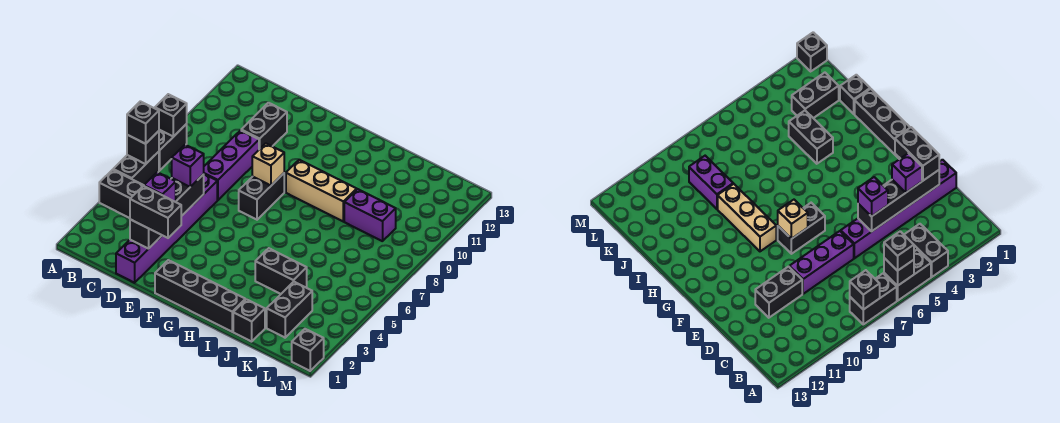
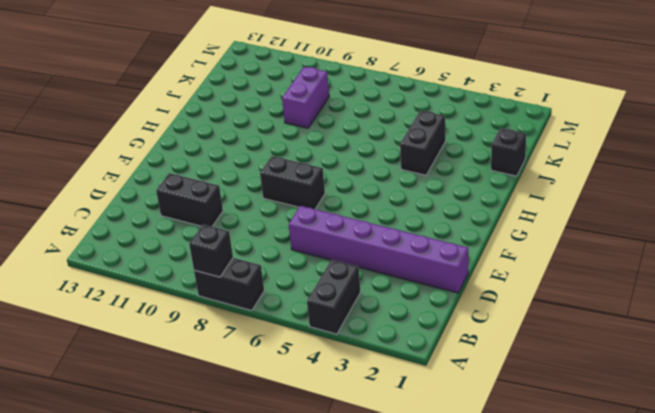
none -> black 1x2 brick [113,152,159,185]
none -> purple 1x3 brick [204,130,259,200]
none -> black 1x4 brick [155,260,245,332]

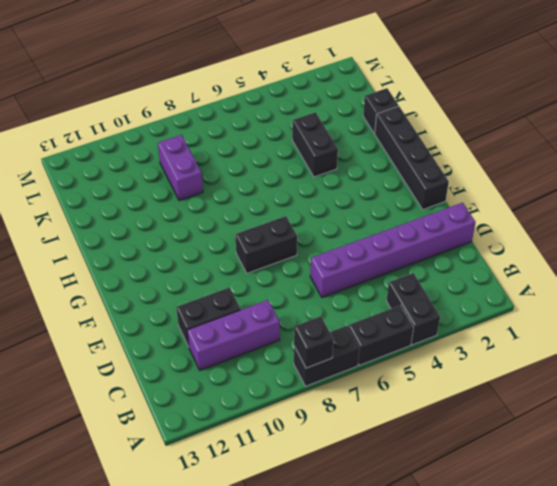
purple 1x3 brick [187,300,280,370] -> purple 1x3 brick moved to [204,130,259,200]
none -> tan 1x3 brick [286,160,357,221]
none -> black 1x2 brick [267,282,312,338]
none -> black 1x1 brick [292,329,324,371]

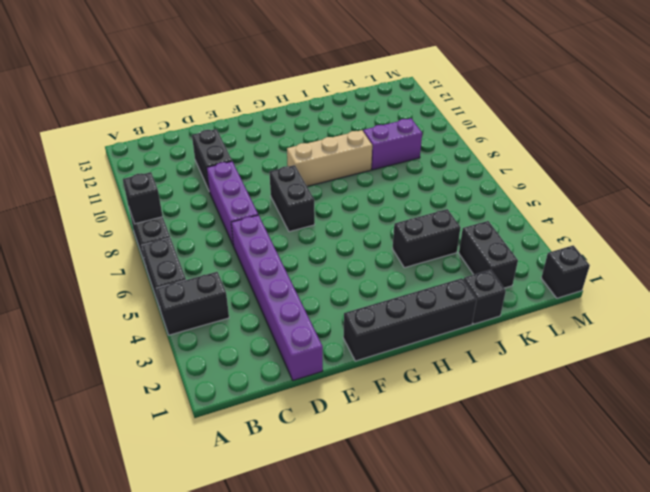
none -> black 1x1 brick [127,131,159,164]
none -> black 1x4 brick [130,174,204,249]
none -> tan 1x1 brick [252,143,284,186]

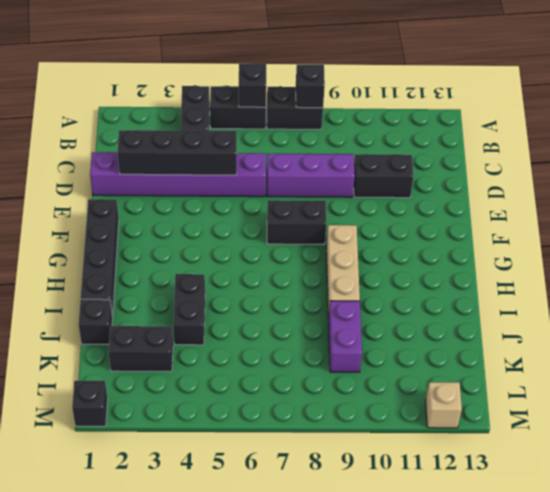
tan 1x1 brick [426,382,462,428] -> tan 1x1 brick moved to [252,143,284,186]
none -> black 1x1 brick [127,101,159,144]
none -> black 1x2 brick [130,186,181,238]
none -> purple 1x1 brick [144,172,176,202]

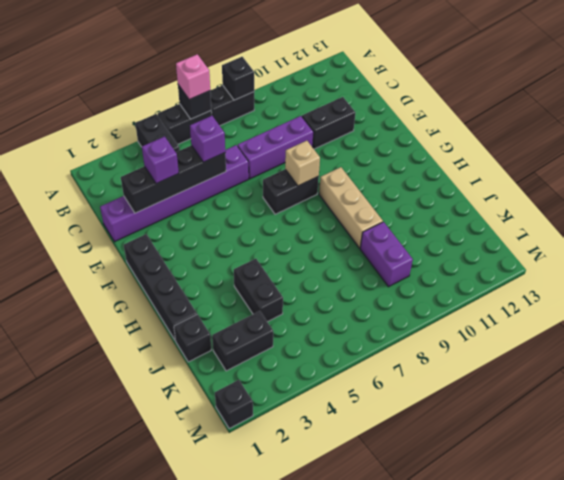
pink 1x1 brick [176,54,210,100] -> black 1x1 brick [127,101,159,144]
none -> black 1x2 brick [130,186,181,238]

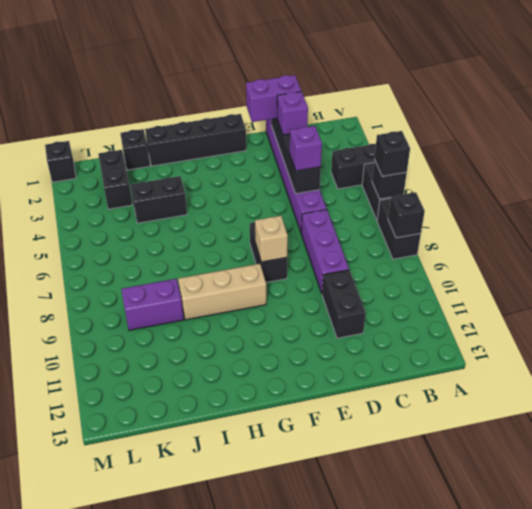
purple 1x2 brick [246,75,301,122] -> black 1x2 brick [130,186,181,238]

